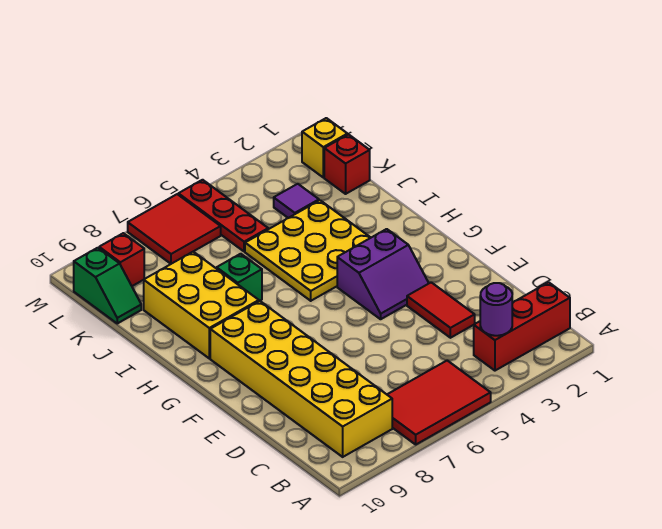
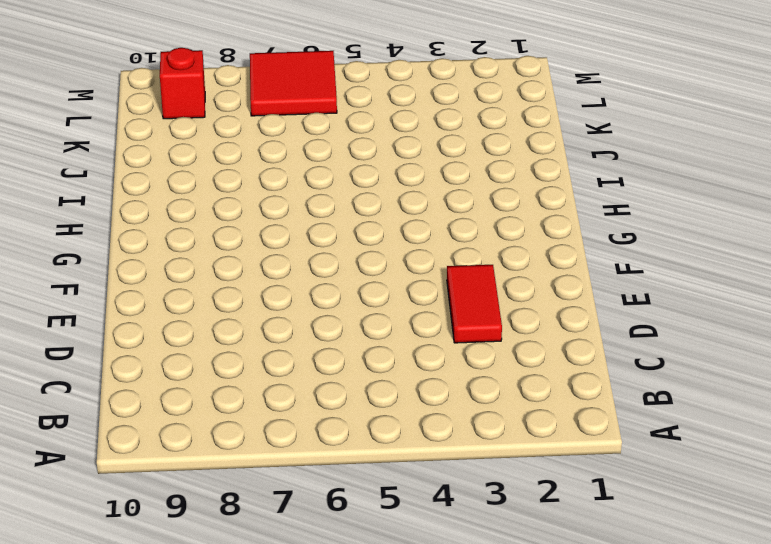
none -> red 2x3 tile [387,360,491,444]
none -> red 1x3 brick [474,282,570,371]
none -> yellow 2x6 brick [210,301,392,457]

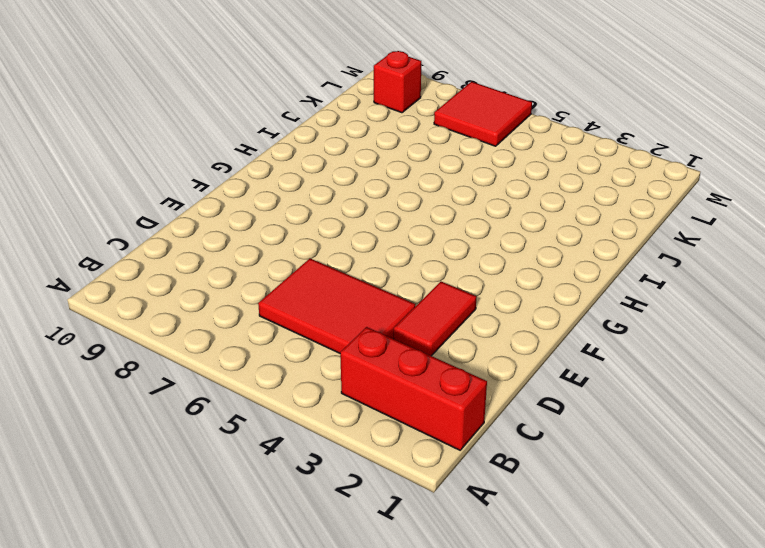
red 2x3 tile [258,259,415,353] -> red 2x3 tile moved to [387,360,491,444]
none -> yellow 2x6 brick [210,301,392,457]
none -> purple 2x2 slope [337,229,429,319]
none -> yellow 3x3 plate [245,200,371,301]

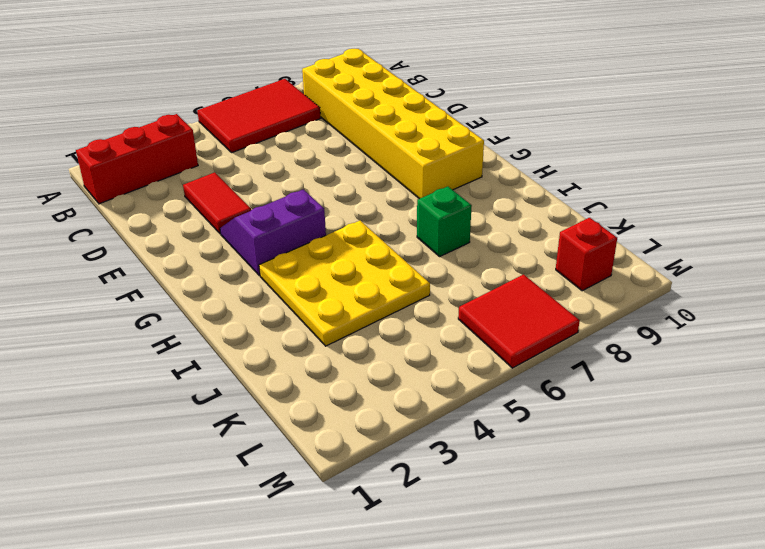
none -> yellow 2x3 brick [144,252,259,358]
none -> red 1x1 brick [324,135,370,194]
none -> purple 1x1 tile [274,184,319,218]

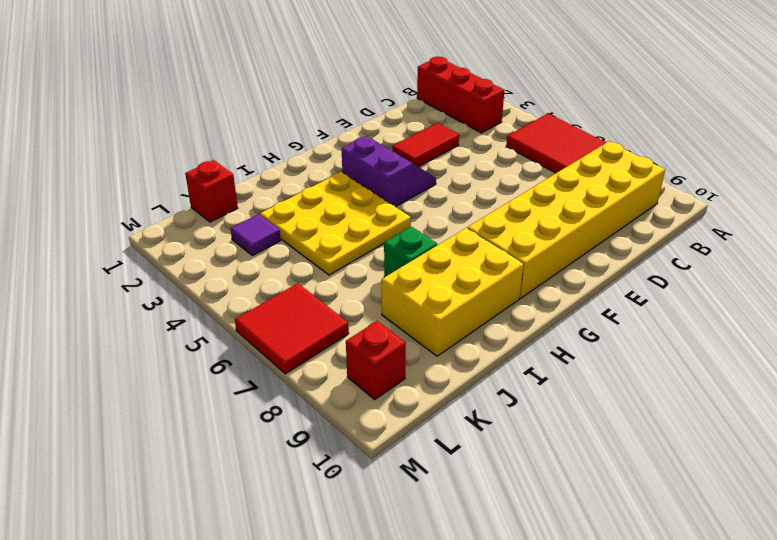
none -> red 1x3 plate [178,180,268,252]
none -> green 1x2 slope [74,248,141,323]
none -> yellow 1x1 brick [302,118,347,177]

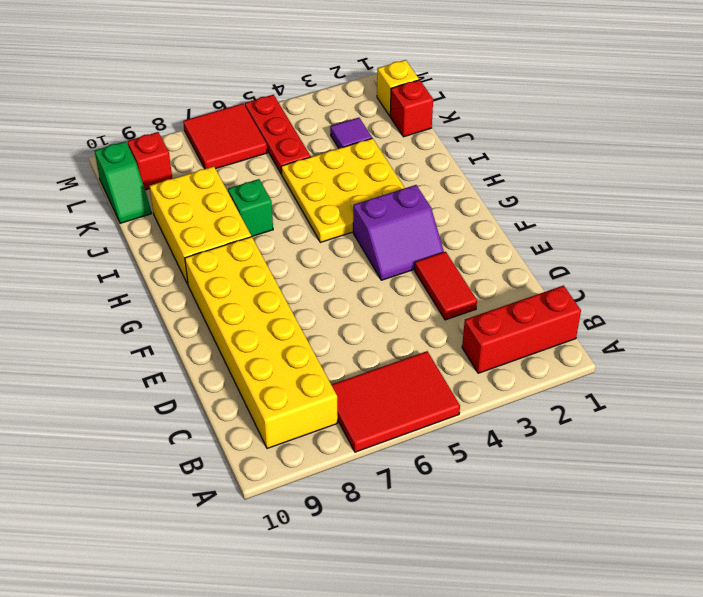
none -> purple 1x1 round brick [480,283,512,336]

